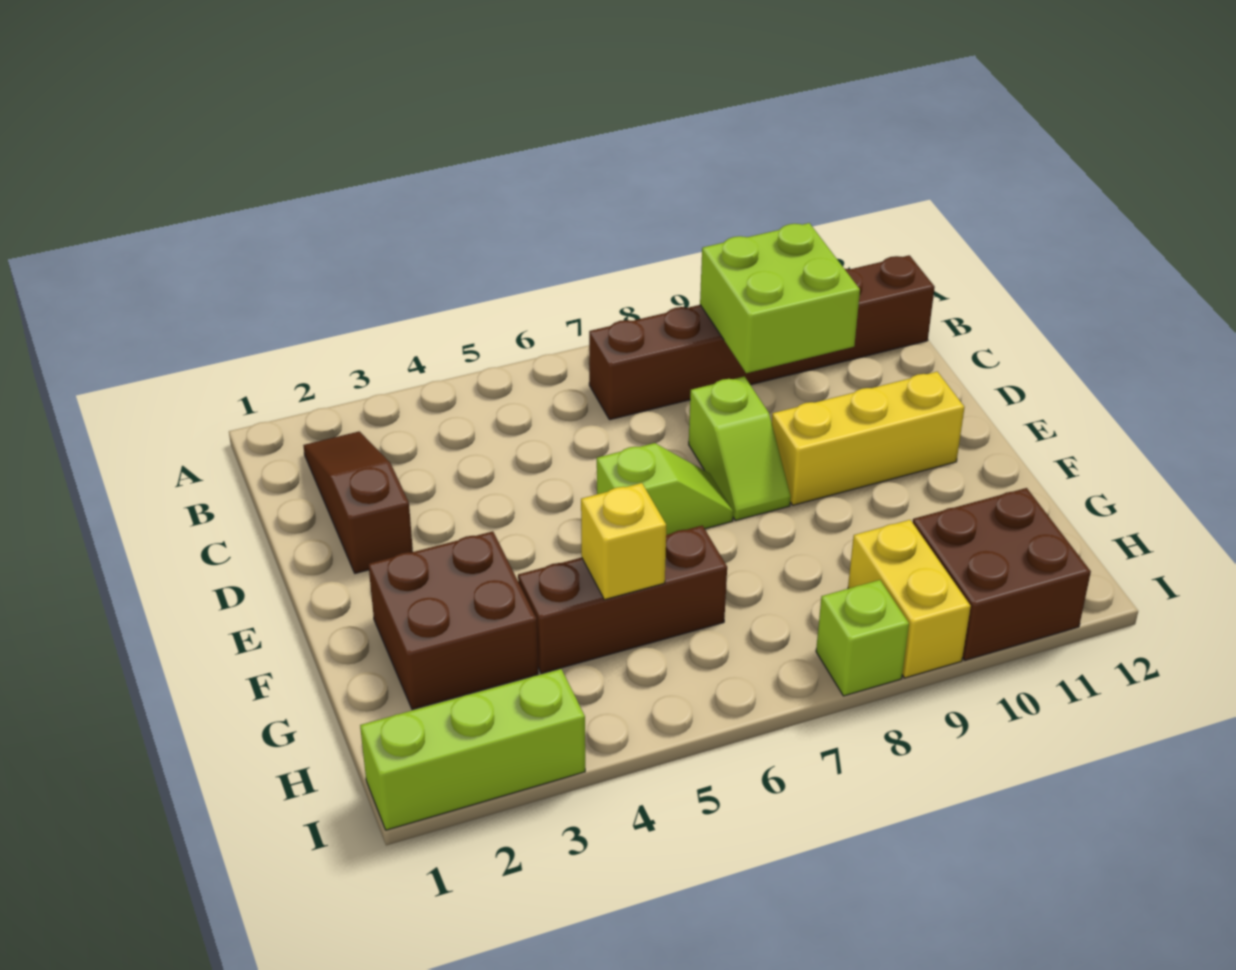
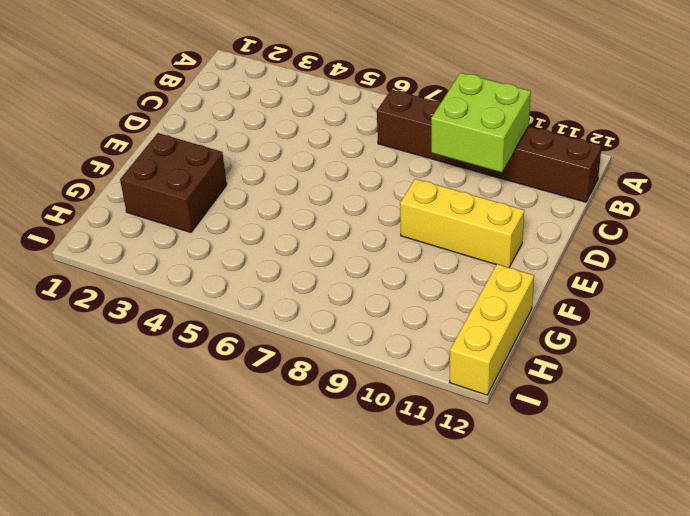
yellow 1x3 brick [449,264,534,395] -> none
none -> brown 1x3 slope [303,431,413,573]
none -> lime 1x2 slope [689,376,791,521]
none -> lime 1x2 slope [597,443,733,535]

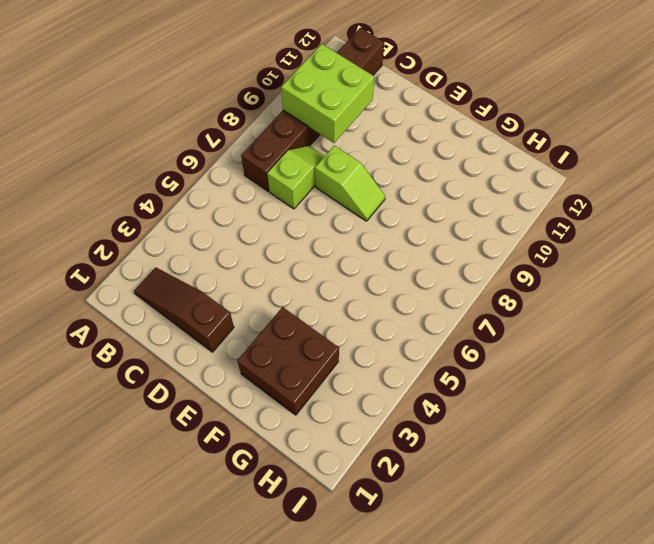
lime 1x2 slope [267,146,325,209] -> lime 1x2 slope moved to [597,443,733,535]
none -> yellow 1x3 brick [772,372,965,505]
none -> brown 1x3 brick [518,526,727,673]
none -> yellow 1x2 brick [848,520,971,678]

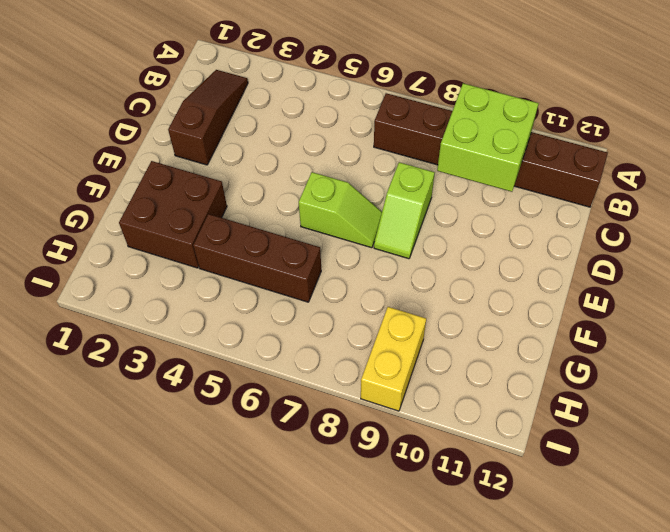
none -> yellow 1x3 brick [772,372,965,505]
none -> brown 2x2 brick [913,488,1091,660]
none -> lime 1x3 brick [360,669,585,830]

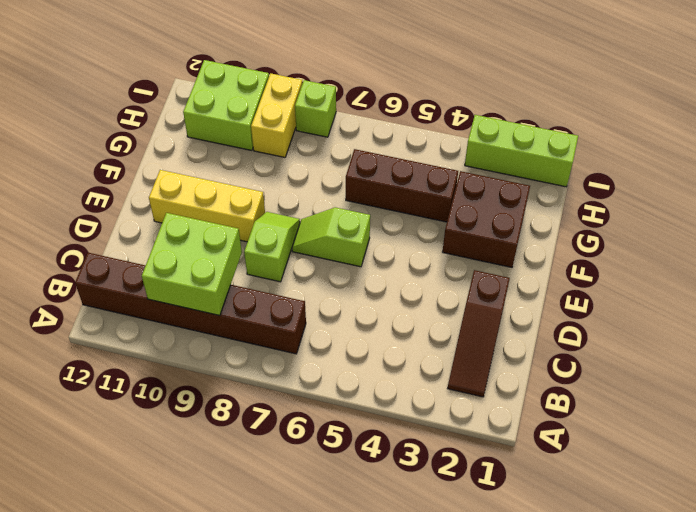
lime 2x2 brick [183,60,269,150] -> brown 2x2 brick [913,488,1091,660]
none -> yellow 1x1 brick [581,483,666,600]

